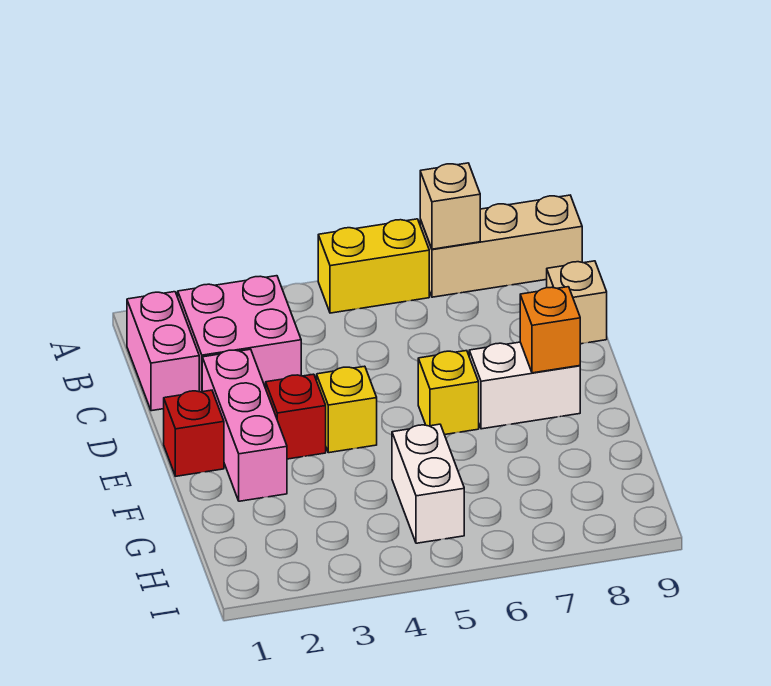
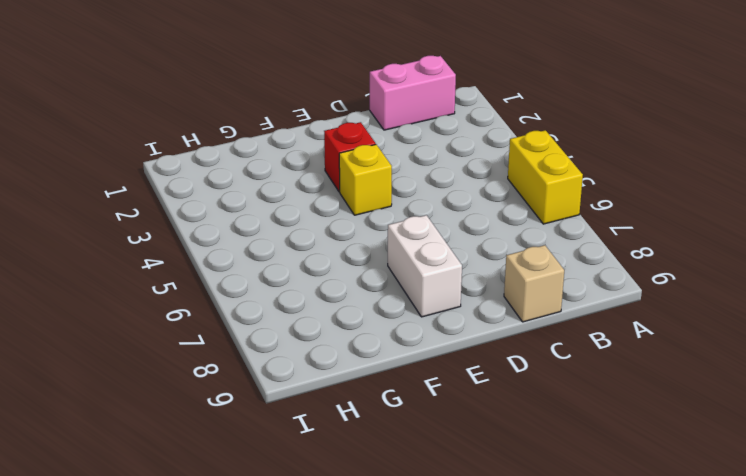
none -> tan 1x3 brick [420,195,582,297]
none -> pink 2x2 brick [178,276,301,392]
none -> pink 1x3 brick [202,349,287,501]

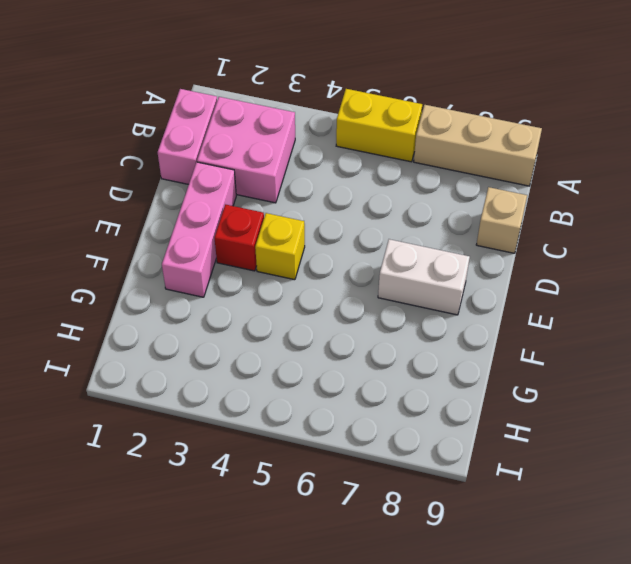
none -> red 1x1 brick [164,390,224,476]
none -> yellow 1x1 brick [418,351,479,435]
none -> white 1x2 brick [392,424,464,543]

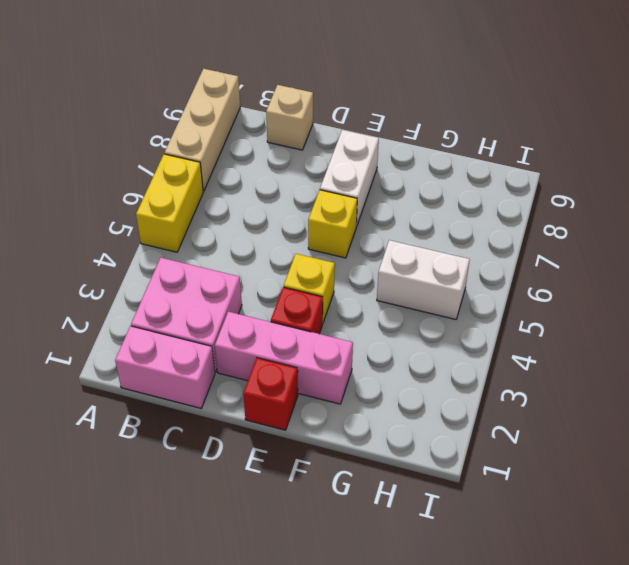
none -> tan 1x1 brick [420,163,480,249]
none -> orange 1x1 brick [520,287,580,373]

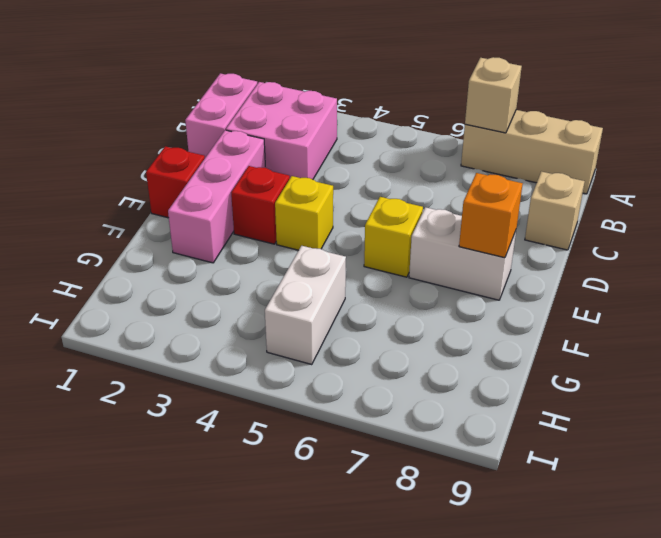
none -> yellow 1x2 brick [318,219,429,313]

